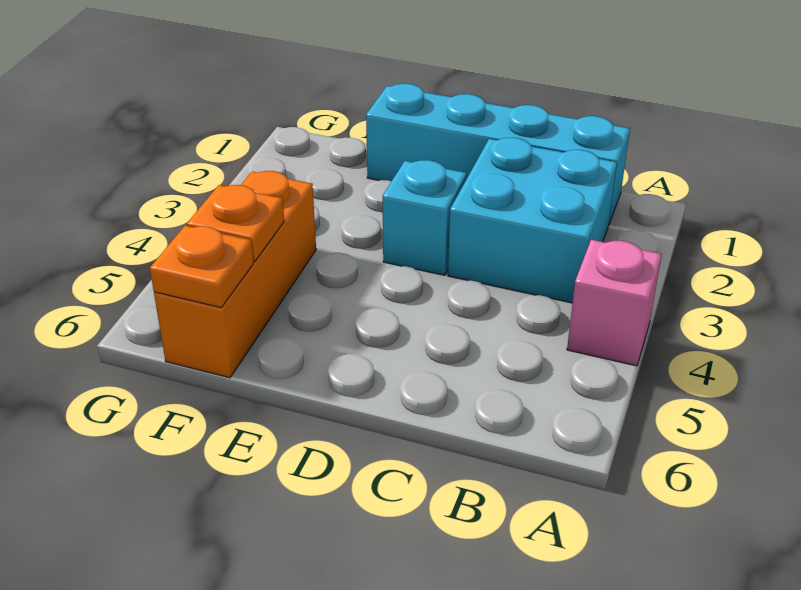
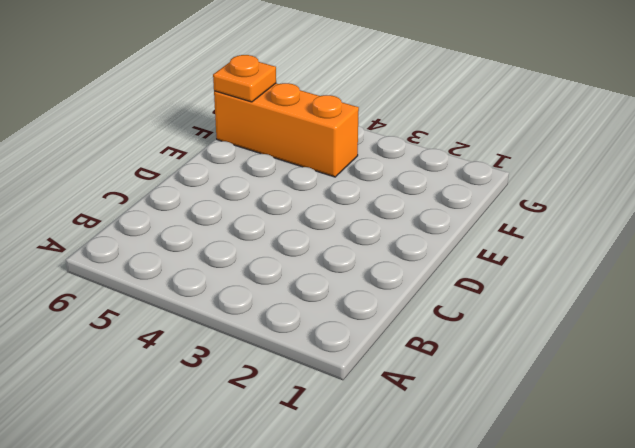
none -> pink 1x1 brick [567,240,662,366]
none -> cyan 1x4 brick [366,84,630,226]

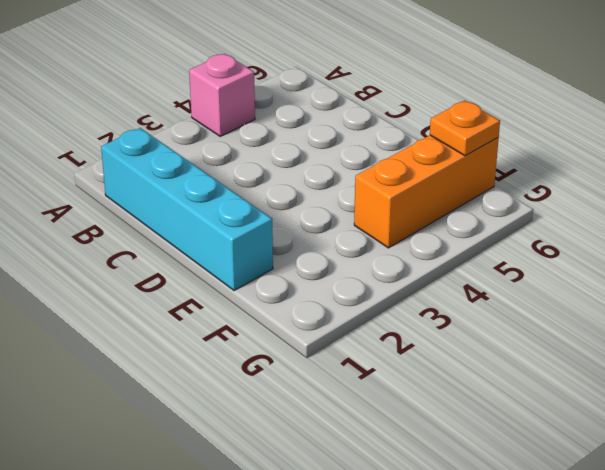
none -> cyan 2x2 brick [448,138,617,303]
none -> cyan 1x1 brick [383,160,467,275]

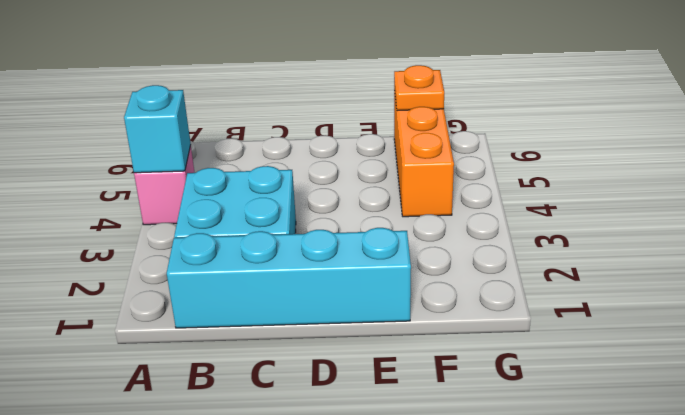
cyan 1x1 brick [124,85,191,173] -> cyan 1x1 brick moved to [383,160,467,275]
none -> orange 1x1 plate [187,185,284,262]

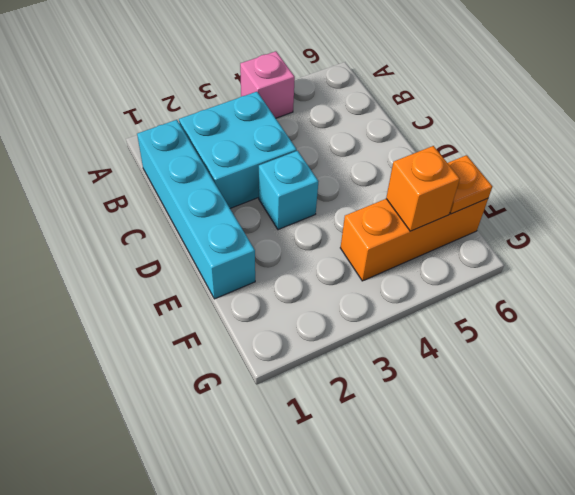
orange 1x1 brick [386,146,460,231] -> orange 1x1 plate [187,185,284,262]

